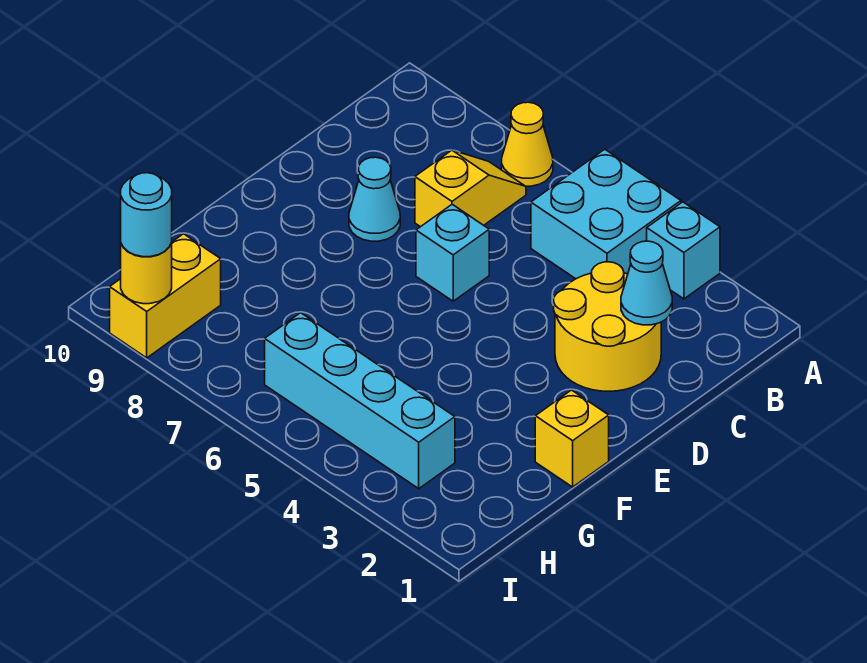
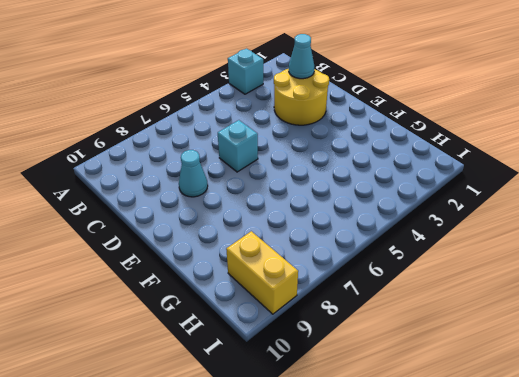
none -> cyan 2x2 brick [531,149,681,279]
none -> yellow 1x1 cone [502,102,553,186]
none -> yellow 1x2 slope [415,150,526,227]

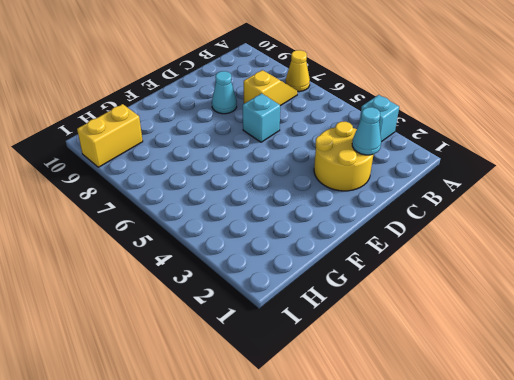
none -> cyan 2x2 brick [531,149,681,279]
none -> yellow 1x1 brick [535,390,609,487]
none -> cyan 1x4 brick [265,313,455,489]

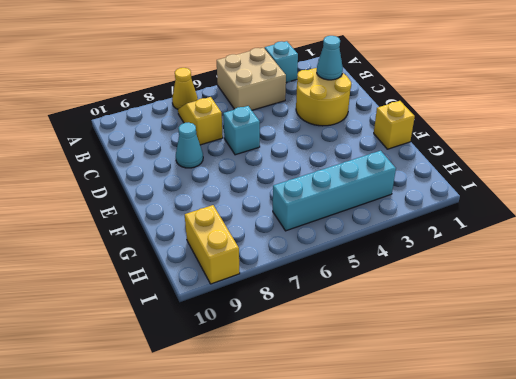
tan 2x2 brick [217,48,286,110] -> cyan 2x2 brick [531,149,681,279]
none -> yellow 1x1 round brick [121,243,172,304]
none -> cyan 1x1 round brick [121,173,172,257]

